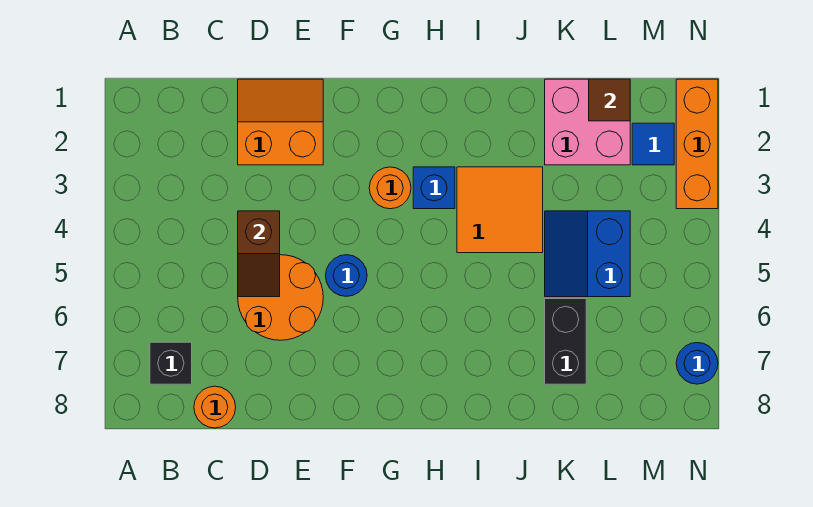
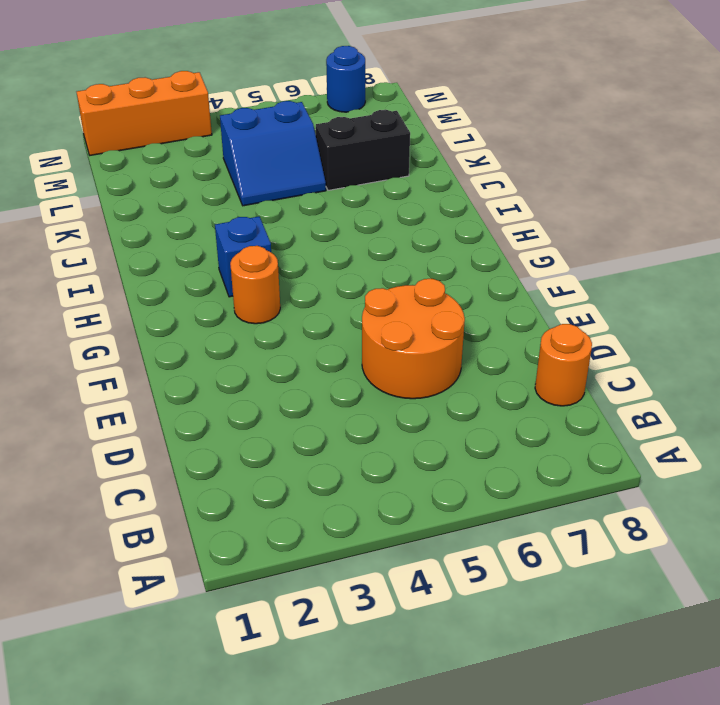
none -> black 1x1 brick [150,342,192,384]
none -> orange 2x2 slope [238,79,323,165]
none -> blue 1x1 round brick [326,255,367,296]

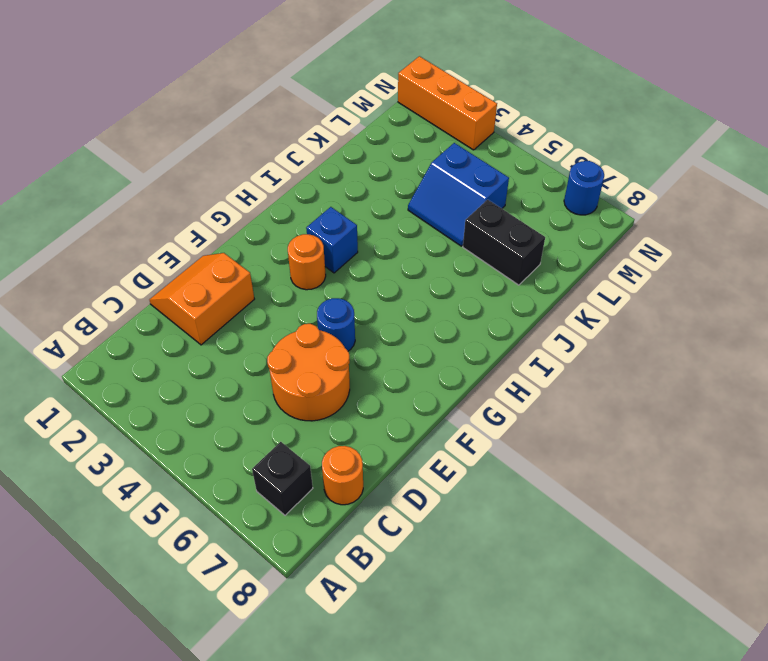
none -> orange 2x2 tile [457,167,543,253]
none -> pink 2x2 brick [545,79,630,165]
none -> blue 1x1 tile [632,123,674,165]

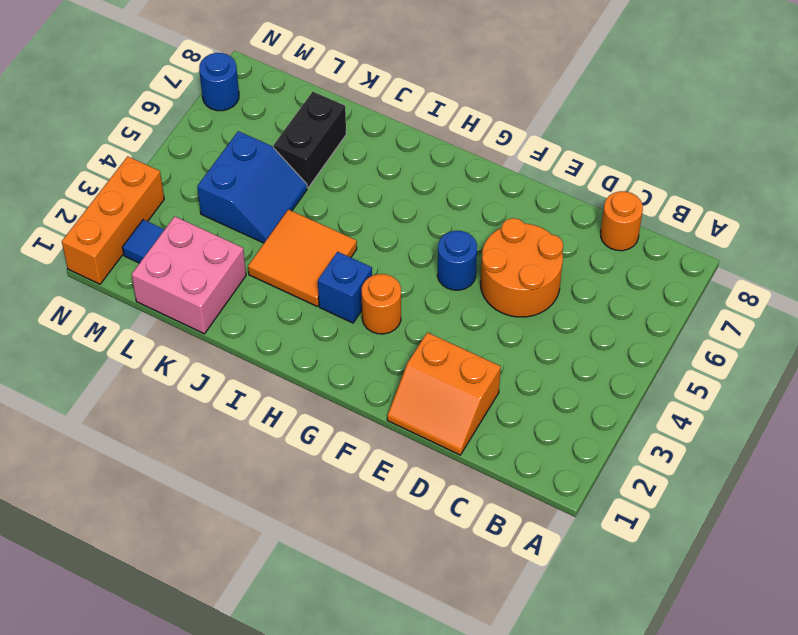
none -> black 1x1 brick [150,342,192,384]
none -> brown 1x2 slope [238,211,280,297]
none -> brown 1x1 tile [589,79,630,121]

